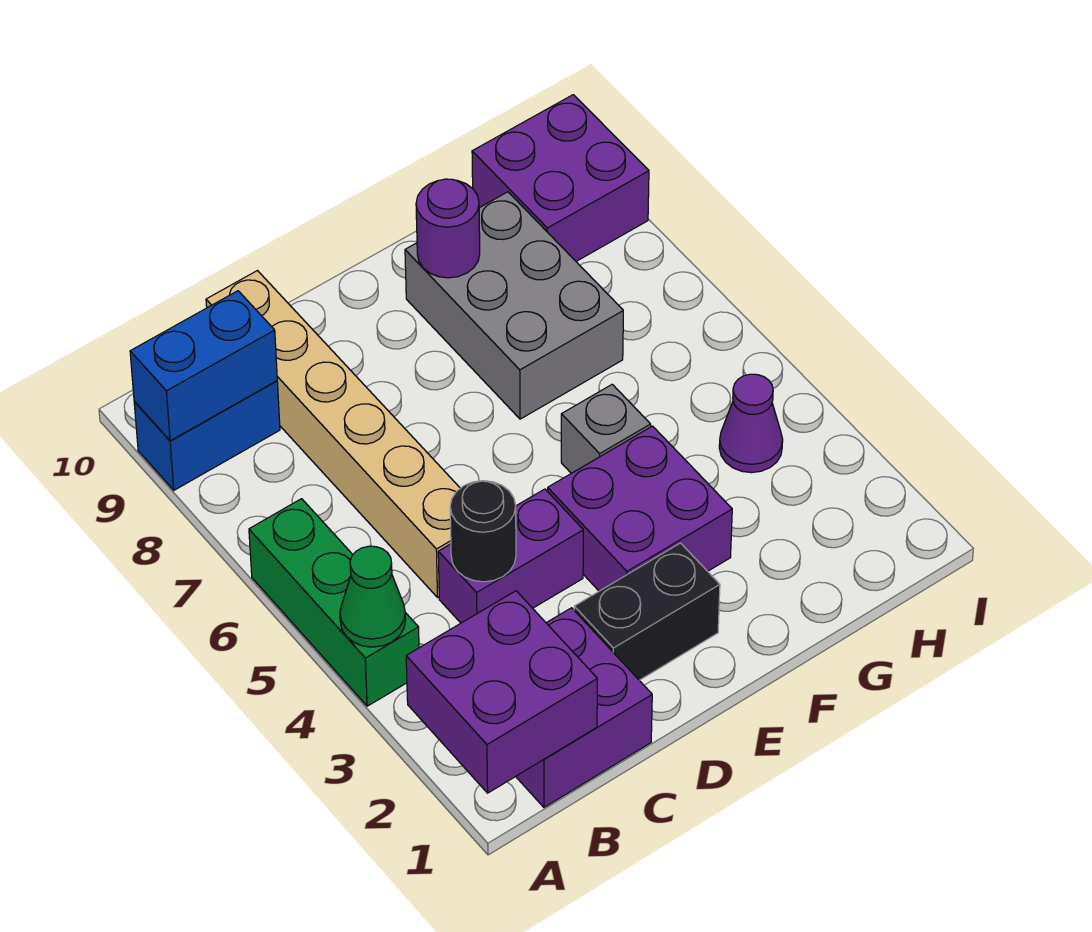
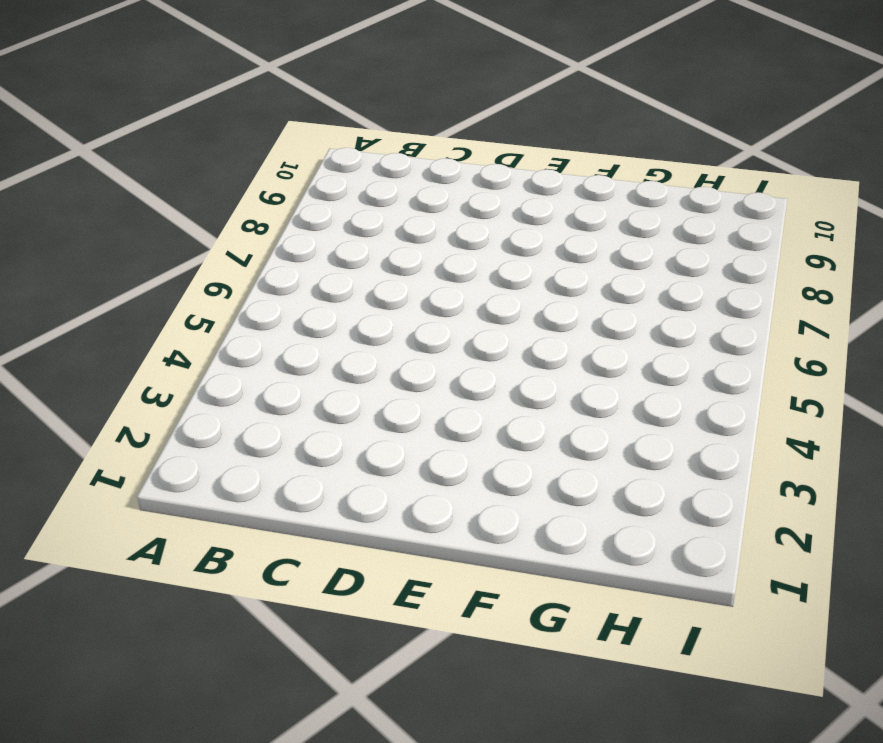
none -> green 1x3 brick [249,499,419,706]
none -> blue 1x2 brick [134,381,280,490]
none -> purple 2x2 brick [516,608,652,807]

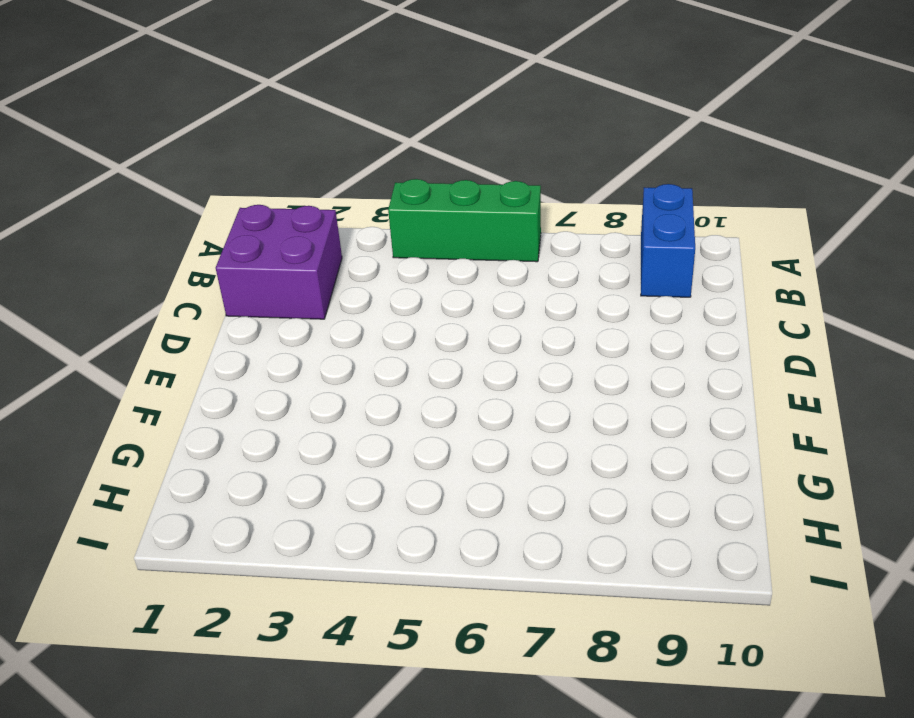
none -> purple 1x2 brick [438,489,583,623]
none -> tan 1x6 brick [206,271,460,597]
none -> black 1x2 brick [574,543,720,680]

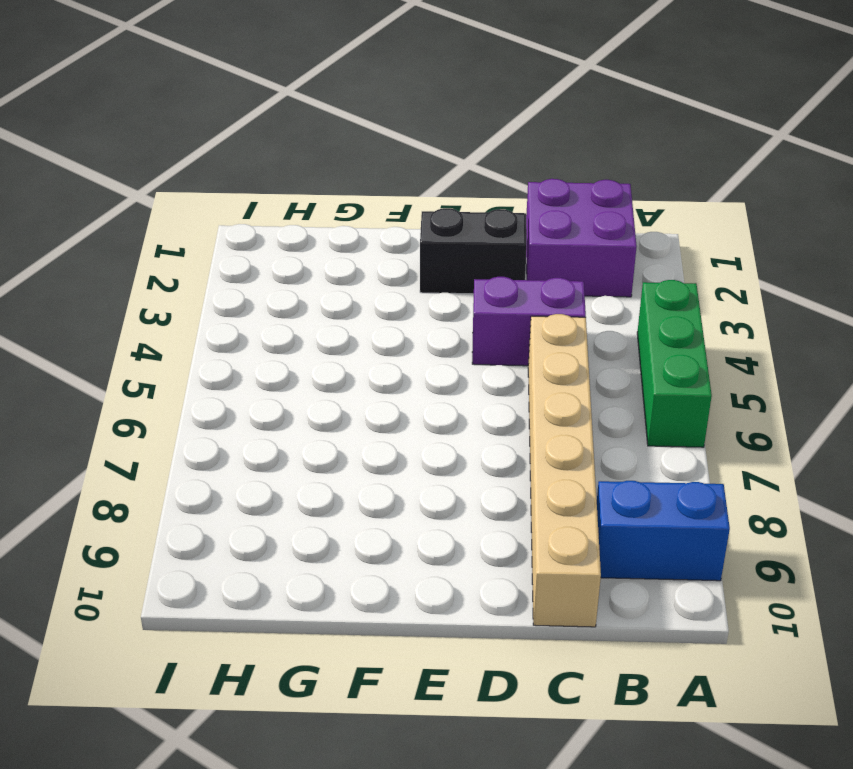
none -> purple 2x2 brick [548,426,732,591]
none -> grey 1x1 brick [561,384,651,473]
none -> grey 2x3 brick [405,192,623,419]

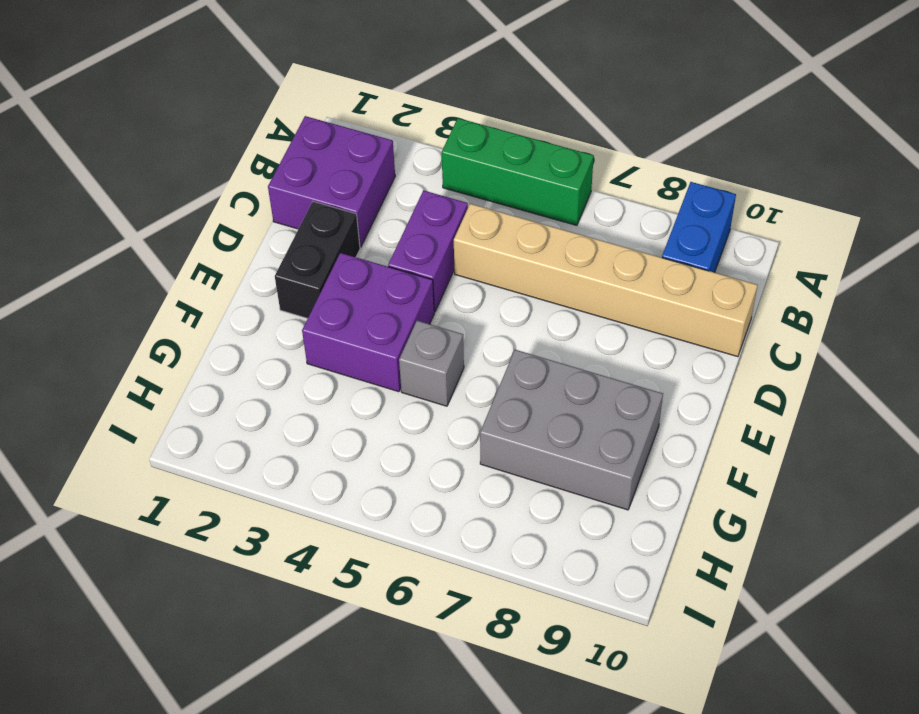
none -> purple 1x1 cone [719,374,783,473]
none -> purple 2x2 brick [472,95,649,261]
none -> purple 2x2 brick [406,591,597,793]

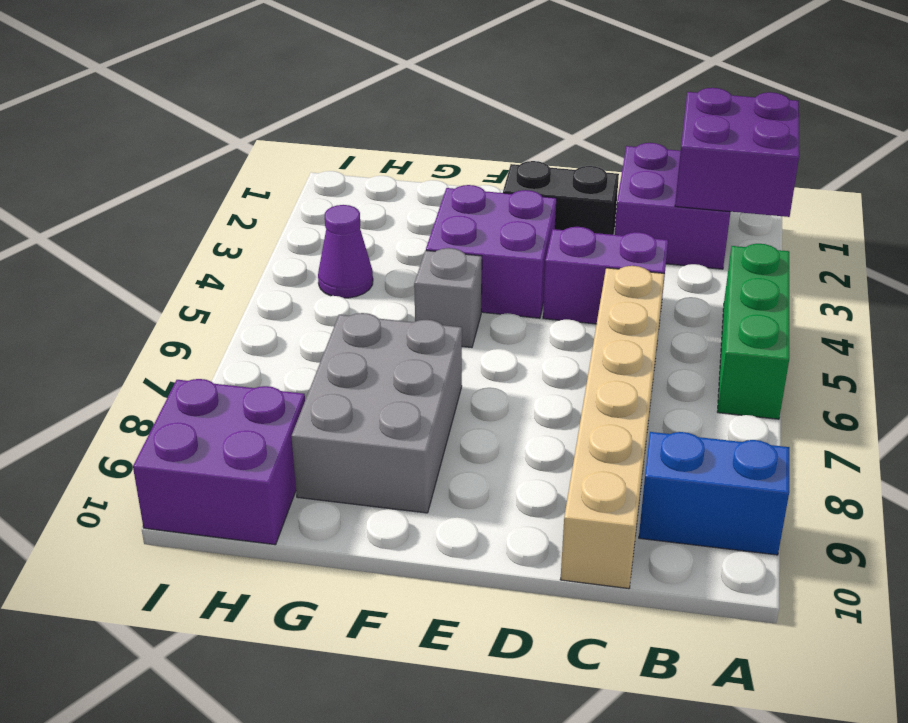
none -> green 1x1 cone [340,546,406,647]
none -> blue 1x2 brick [130,291,277,441]
none -> black 1x1 round brick [450,481,516,582]

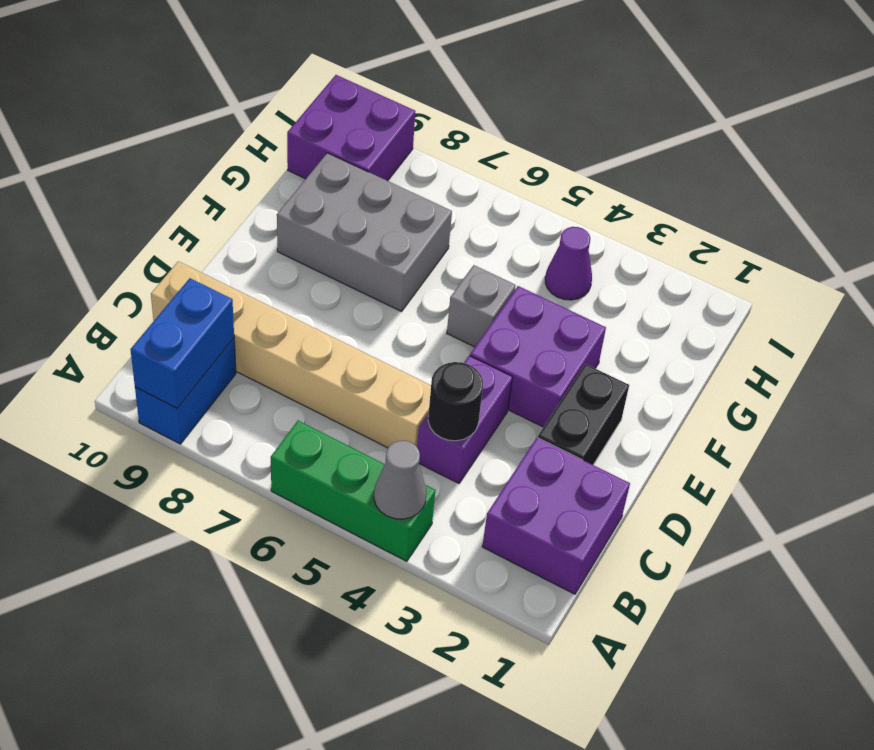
grey 1x1 cone [374,441,426,519] -> green 1x1 cone [340,546,406,647]
none -> purple 2x2 brick [406,591,597,793]
none -> purple 1x1 round brick [416,179,480,278]

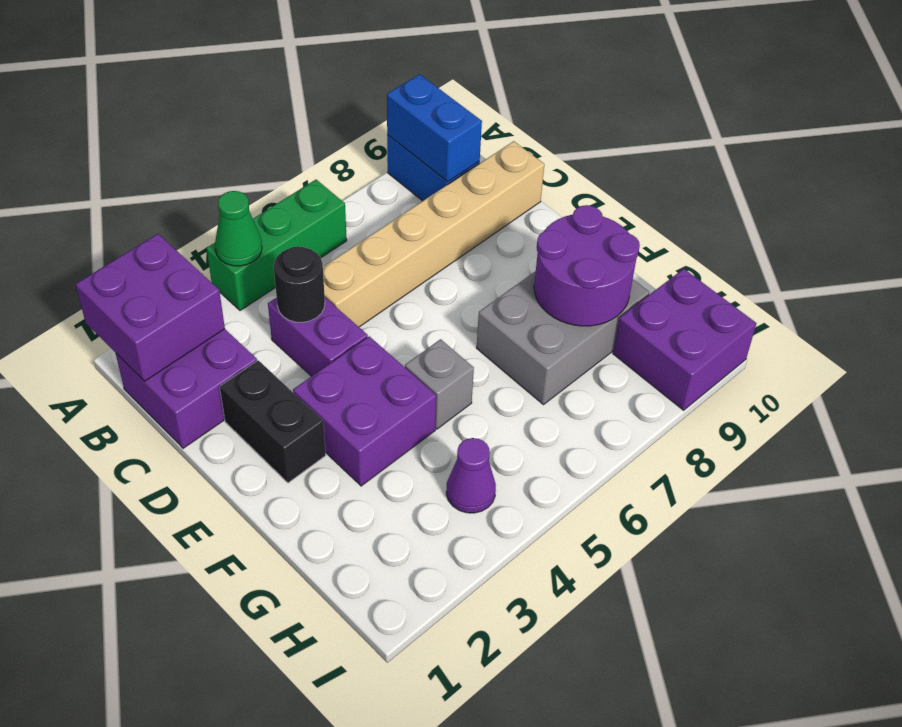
purple 2x2 round brick [534,205,640,326] -> purple 1x1 round brick [416,179,480,278]

